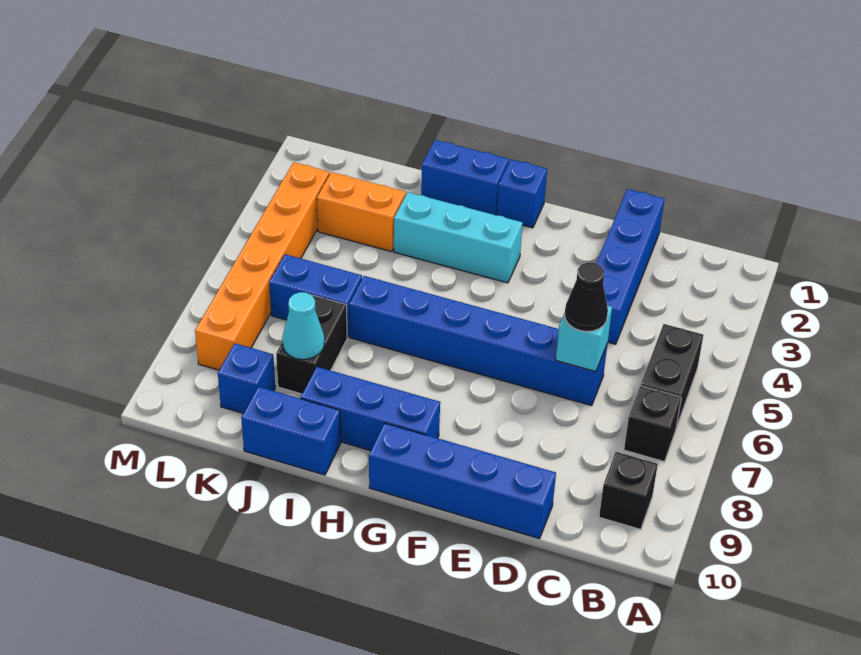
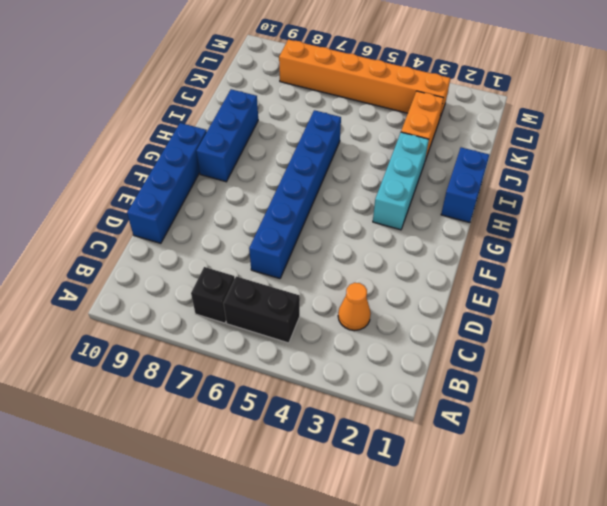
orange 1x1 cone [338,283,371,331] -> none
none -> black 1x1 brick [599,452,658,530]
none -> blue 1x4 brick [596,189,664,344]
none -> blue 1x1 brick [497,159,547,228]

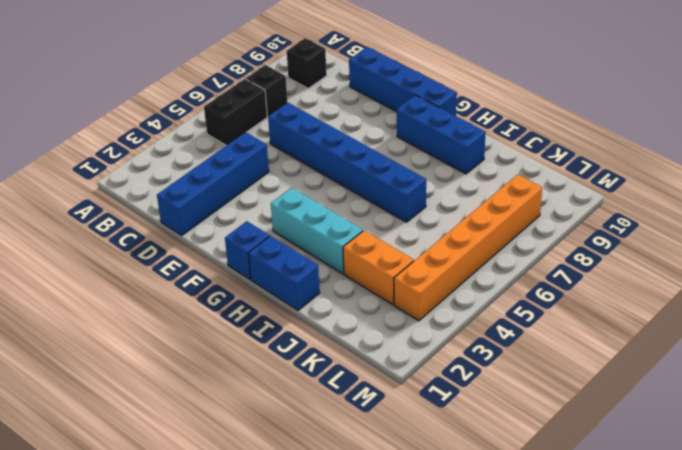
none -> blue 1x2 brick [241,387,341,475]
none -> blue 1x2 brick [269,254,362,337]
none -> black 1x2 brick [276,295,347,394]

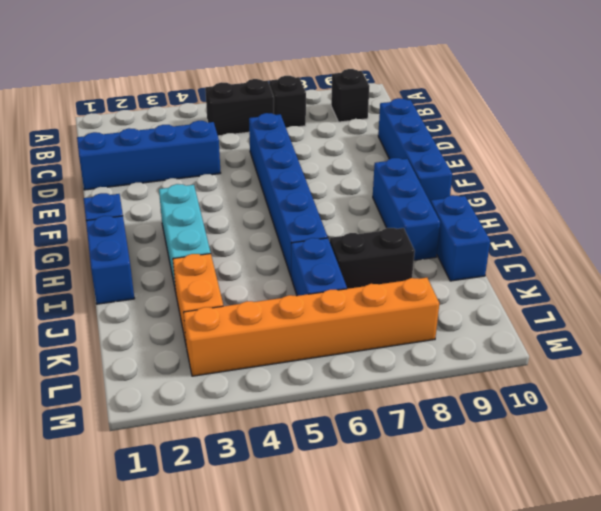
none -> blue 1x1 brick [218,344,275,413]
none -> cyan 1x1 brick [556,306,612,371]
none -> cyan 1x1 cone [282,292,324,359]

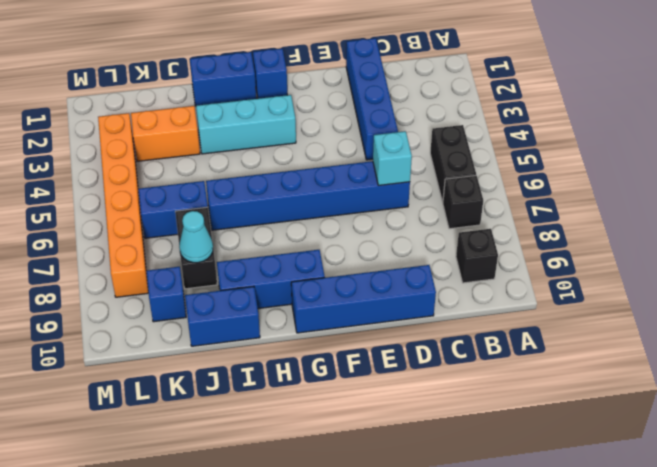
none -> black 1x1 cone [565,263,608,332]

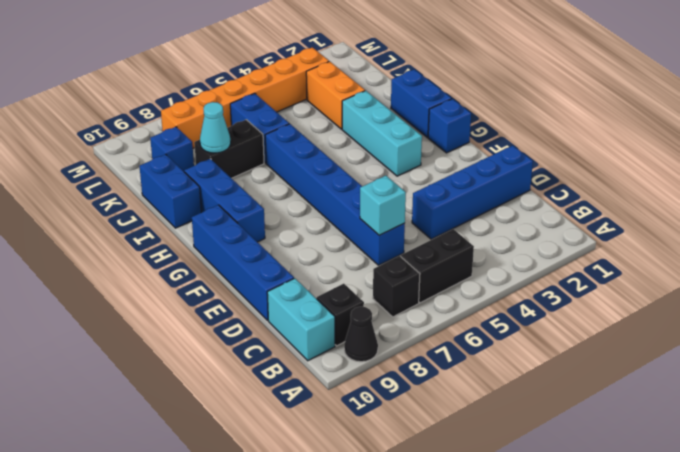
black 1x1 cone [344,307,378,362] -> black 1x1 cone moved to [565,263,608,332]
cyan 1x2 brick [267,278,335,361] -> none

